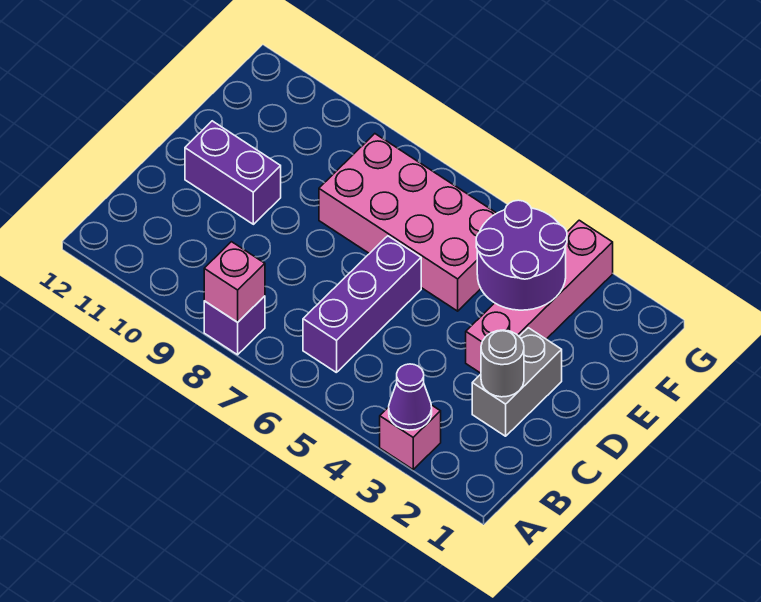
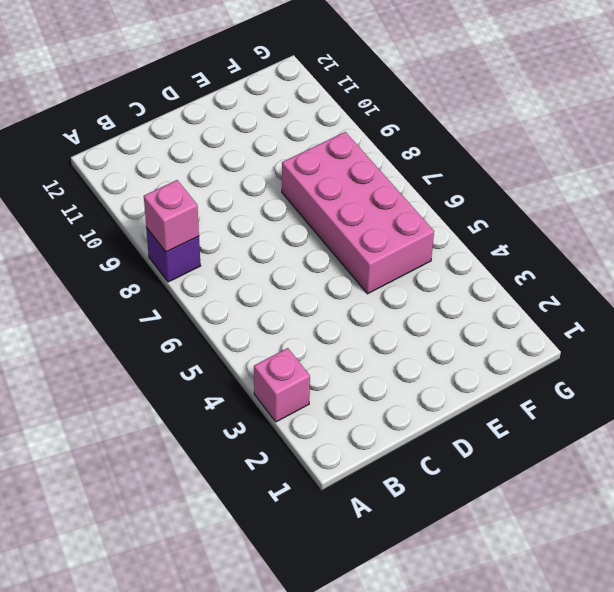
none -> purple 1x3 brick [303,236,421,373]
none -> grey 1x2 brick [472,328,562,436]

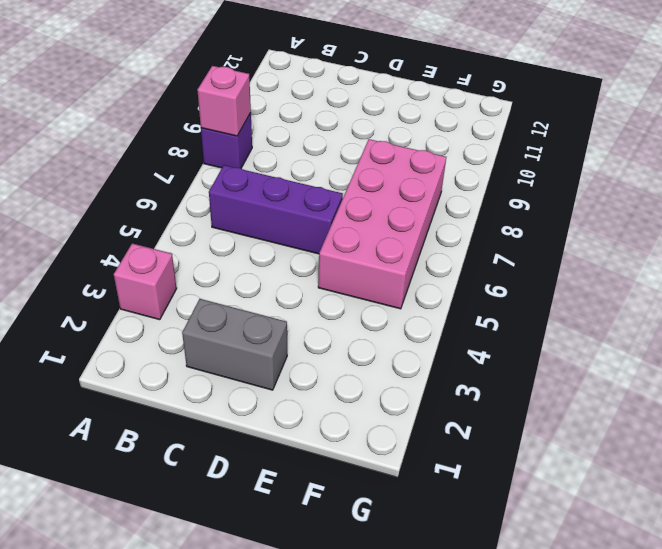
none -> pink 1x4 brick [466,220,613,373]
none -> purple 1x2 brick [185,121,281,224]

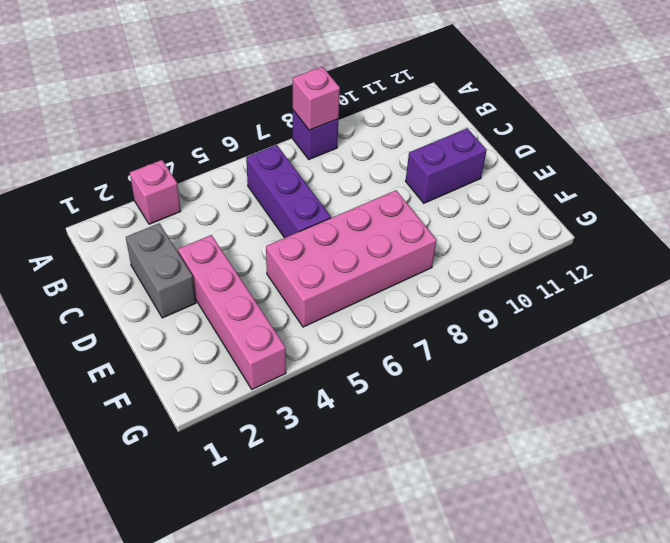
none -> purple 1x1 cone [389,364,432,430]
none -> grey 1x1 round brick [481,330,524,397]

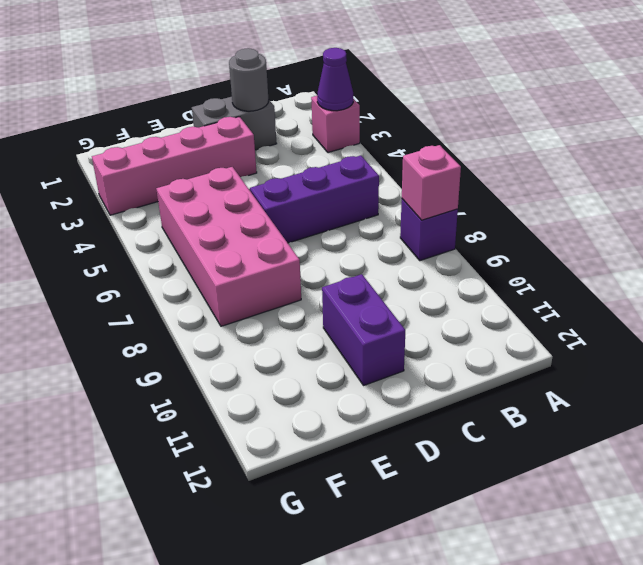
none -> purple 2x2 round brick [476,200,567,310]

